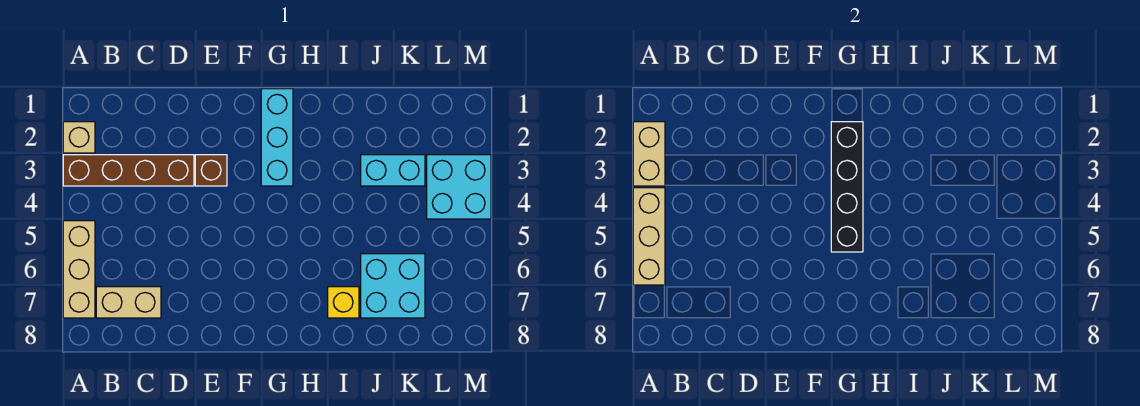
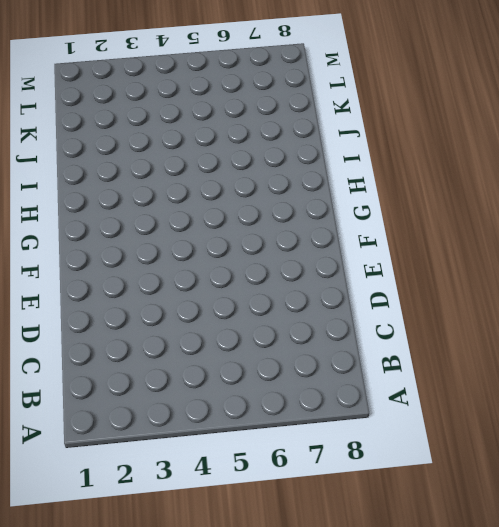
none -> tan 1x1 brick [63,122,95,153]
none -> brown 1x4 brick [63,155,194,186]
none -> tan 1x3 brick [63,221,95,318]

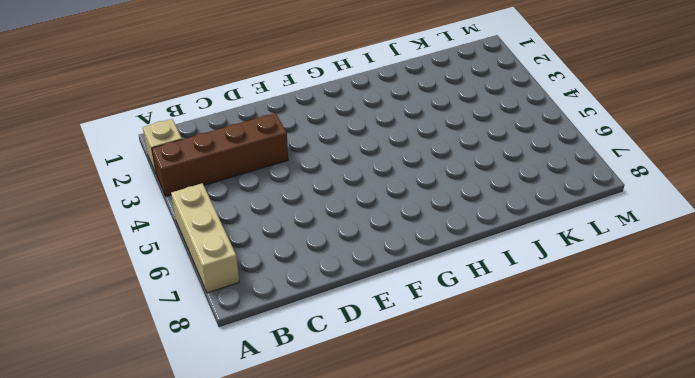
none -> tan 1x2 brick [96,287,161,318]
none -> brown 1x1 brick [195,155,227,186]
none -> cyan 1x3 brick [261,89,293,186]

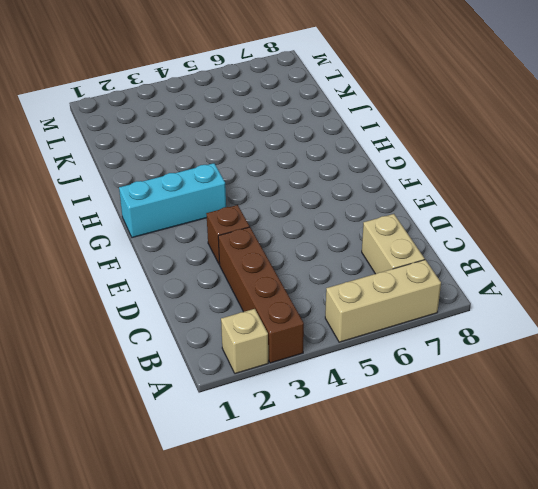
none -> yellow 1x1 brick [328,287,359,318]
none -> cyan 1x2 brick [361,155,425,186]
none -> cyan 2x2 brick [361,254,425,318]

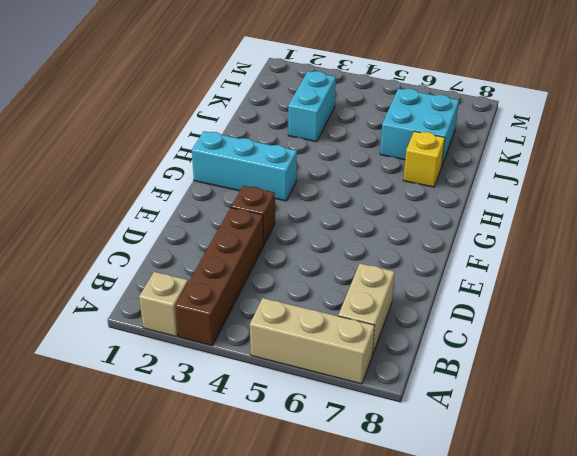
none -> cyan 2x2 brick [427,155,491,219]
none -> tan 1x2 brick [633,122,665,186]
none -> tan 1x3 brick [633,188,665,285]

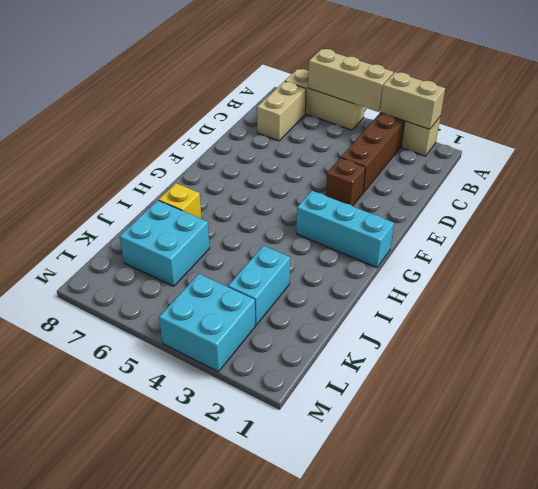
none -> black 1x4 brick [831,122,863,252]

